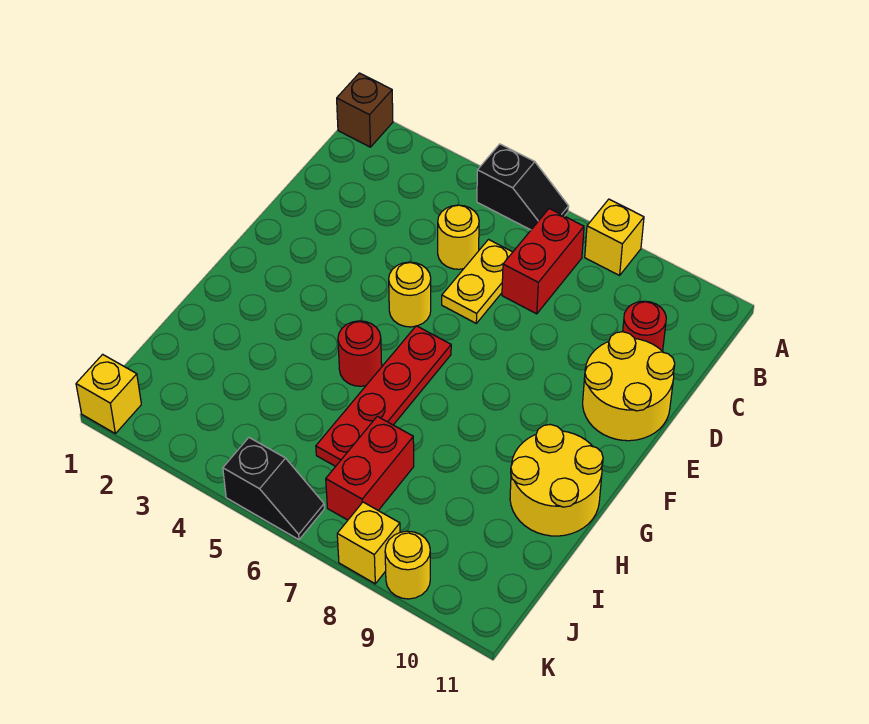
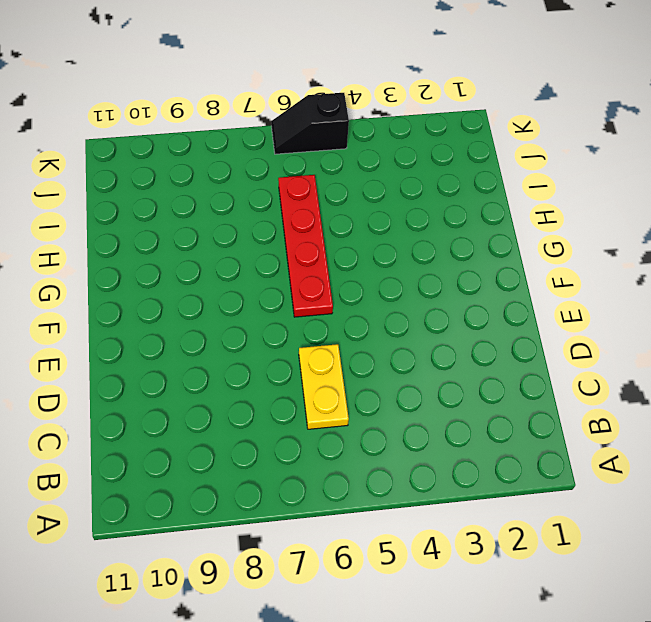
none -> brown 1x1 brick [337,73,393,147]
none -> black 1x2 slope [477,144,569,230]
none -> yellow 1x1 brick [585,199,644,275]

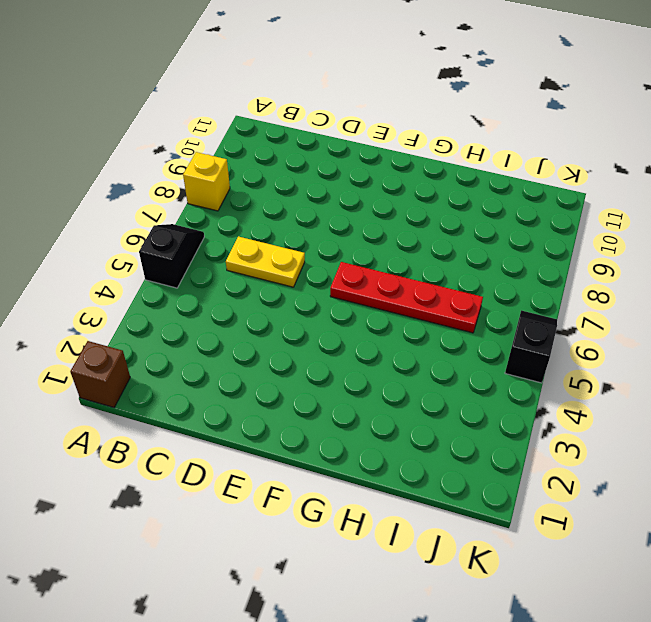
none -> red 1x2 brick [502,209,584,314]
none -> yellow 1x1 round brick [438,205,479,269]
none -> red 1x1 round brick [623,301,666,351]

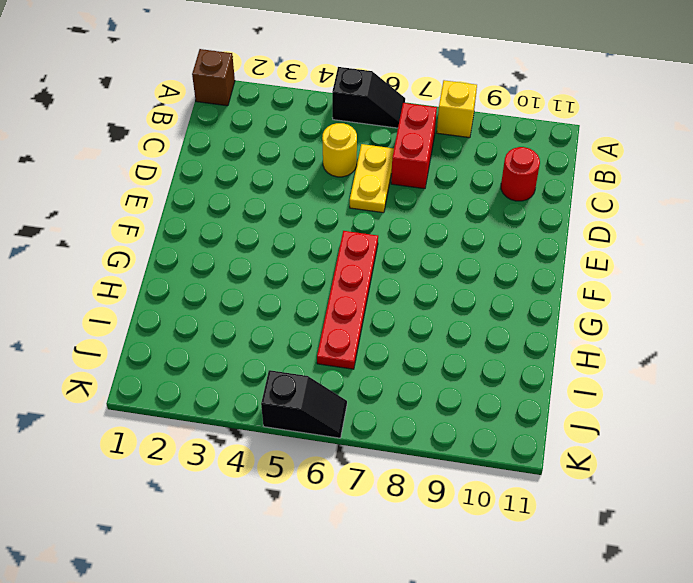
none -> yellow 2x2 round brick [583,332,675,441]
none -> yellow 1x1 round brick [389,262,431,327]
none -> red 1x1 round brick [338,321,382,386]

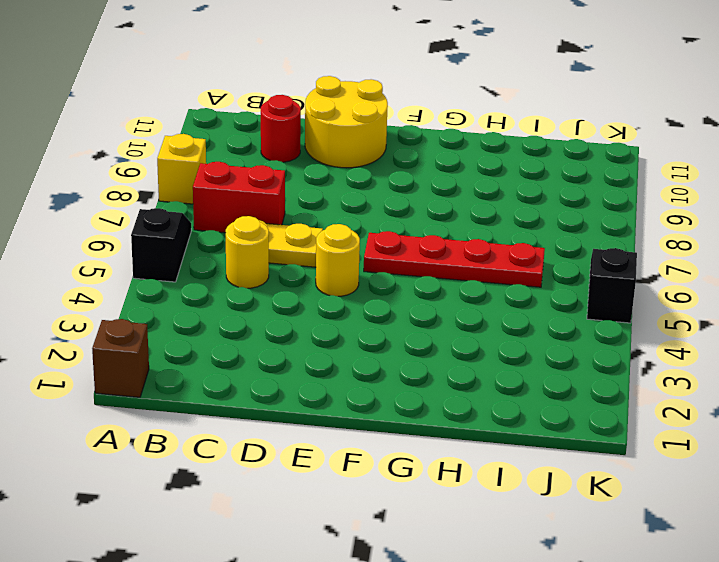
none -> red 1x1 round brick [338,321,382,386]
none -> yellow 2x2 round brick [510,424,603,536]
none -> red 1x2 brick [326,416,414,520]

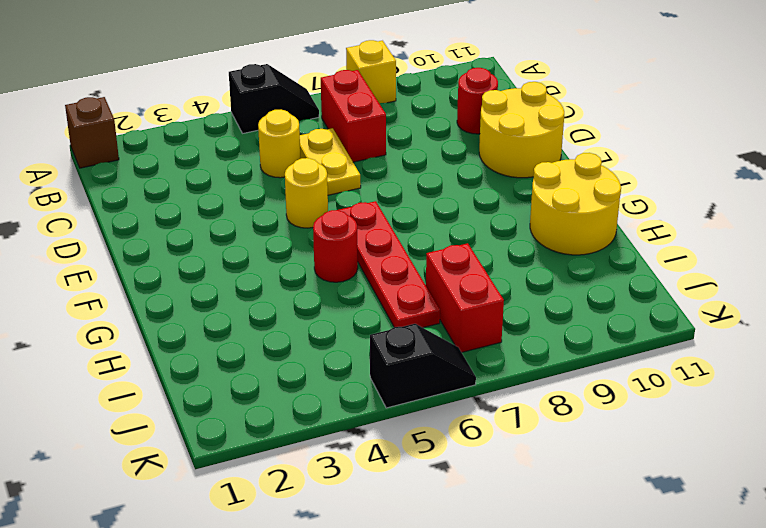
none -> yellow 1x1 brick [76,354,141,433]
none -> yellow 1x1 brick [337,502,400,584]
none -> yellow 1x1 round brick [385,531,430,599]

